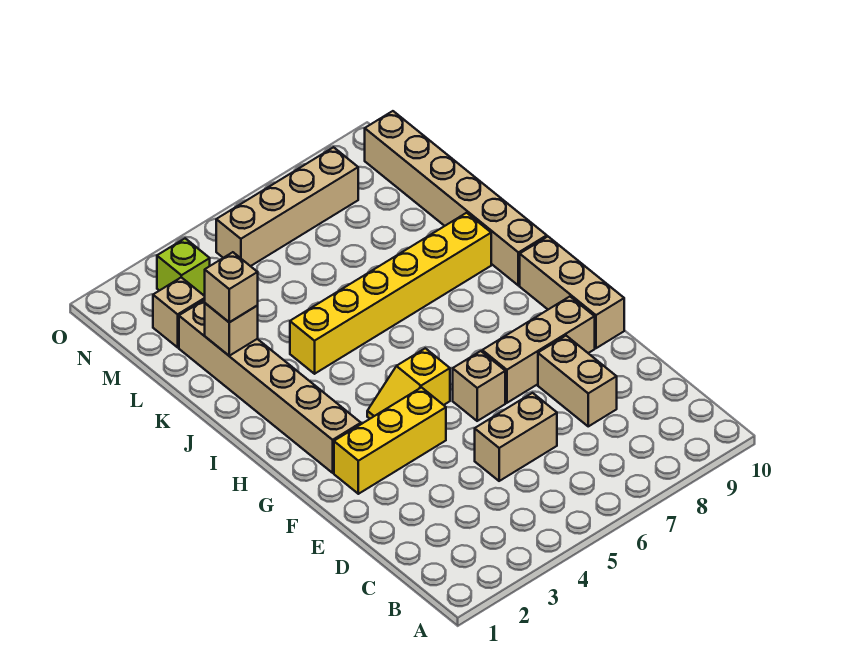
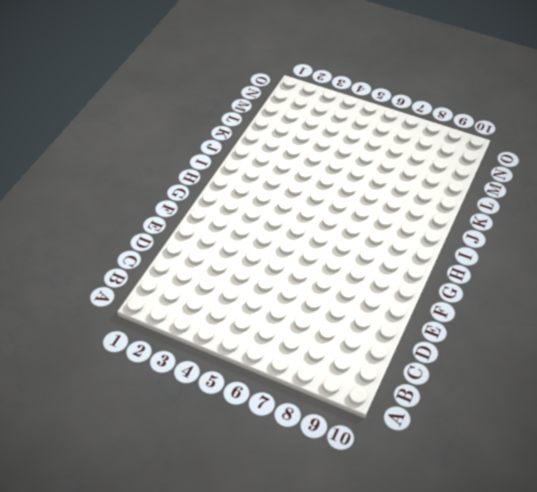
none -> tan 1x2 brick [475,393,557,481]
none -> tan 1x2 brick [538,336,617,426]
none -> yellow 1x3 brick [334,387,446,494]

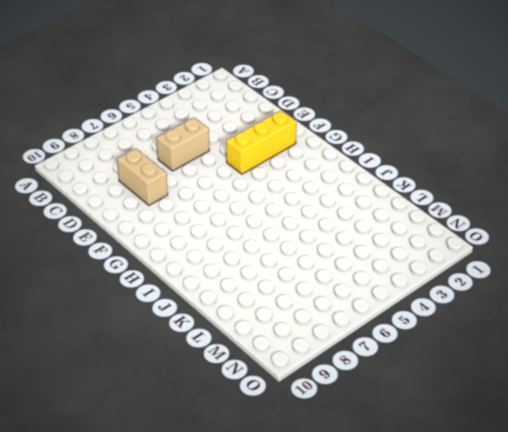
none -> tan 1x1 brick [453,351,505,421]
none -> tan 1x3 brick [482,297,595,403]
none -> tan 1x3 brick [520,237,624,348]

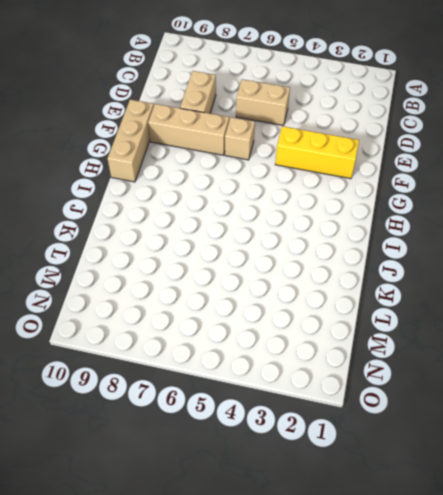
none -> tan 1x6 brick [179,300,361,473]
none -> yellow 1x2 slope [367,348,450,419]
none -> tan 1x6 brick [365,111,547,286]

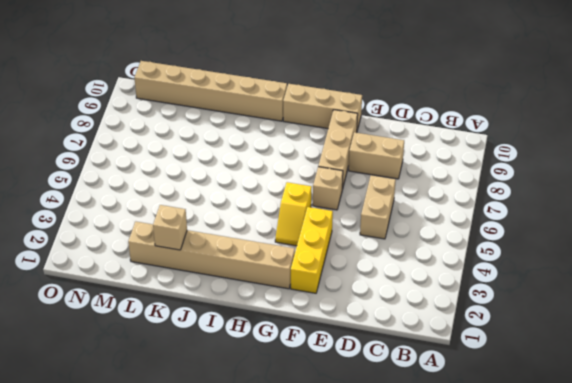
none -> yellow 1x6 brick [290,213,491,374]
none -> tan 1x1 brick [153,277,205,347]
none -> lime 1x1 brick [157,238,210,295]

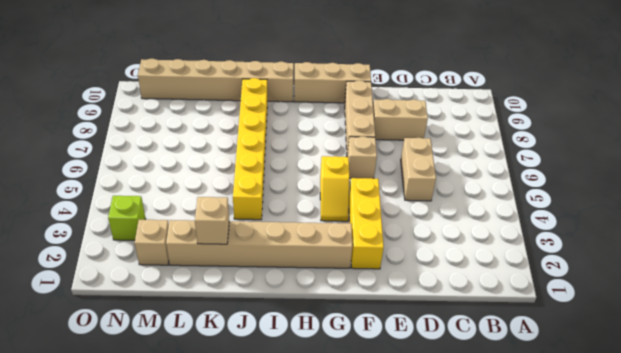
none -> tan 1x4 brick [216,147,358,266]
none -> tan 1x1 brick [205,252,258,322]

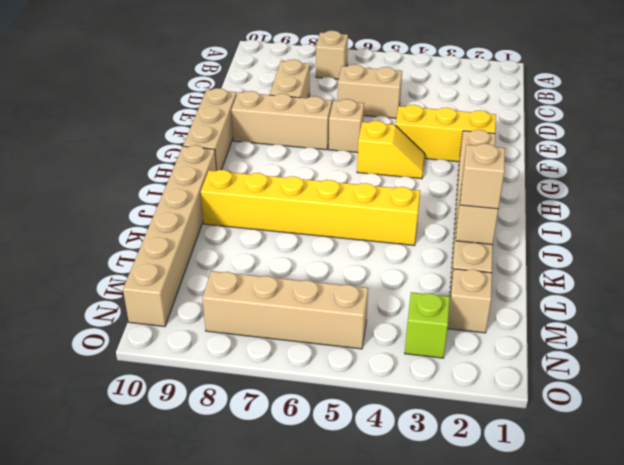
tan 1x1 brick [316,31,348,79] -> none

